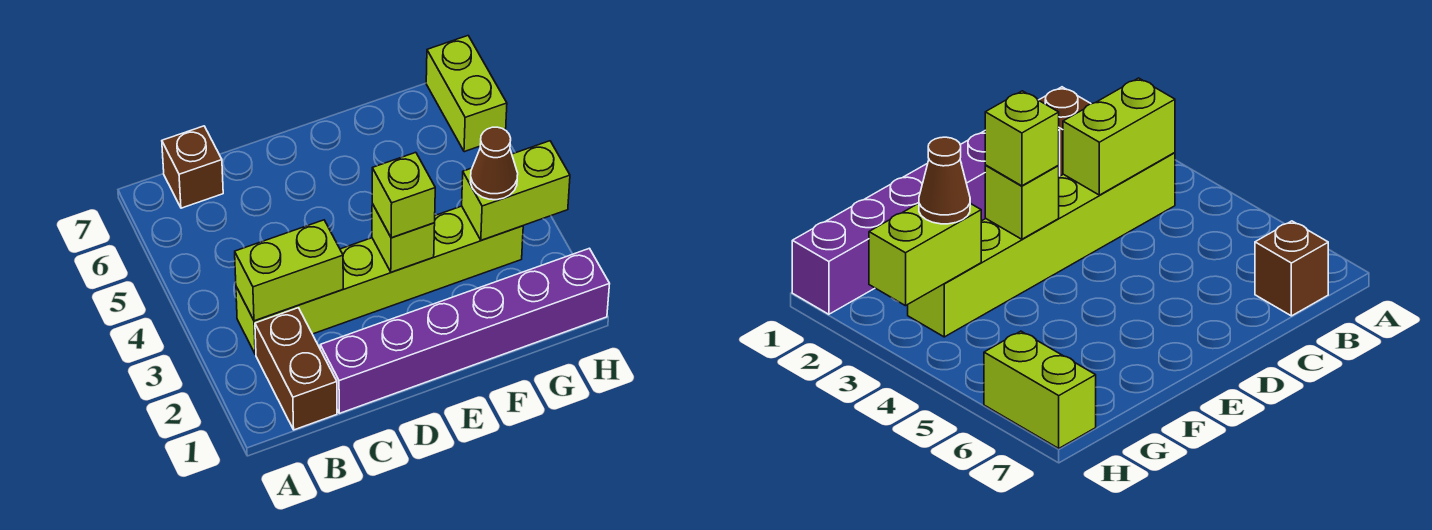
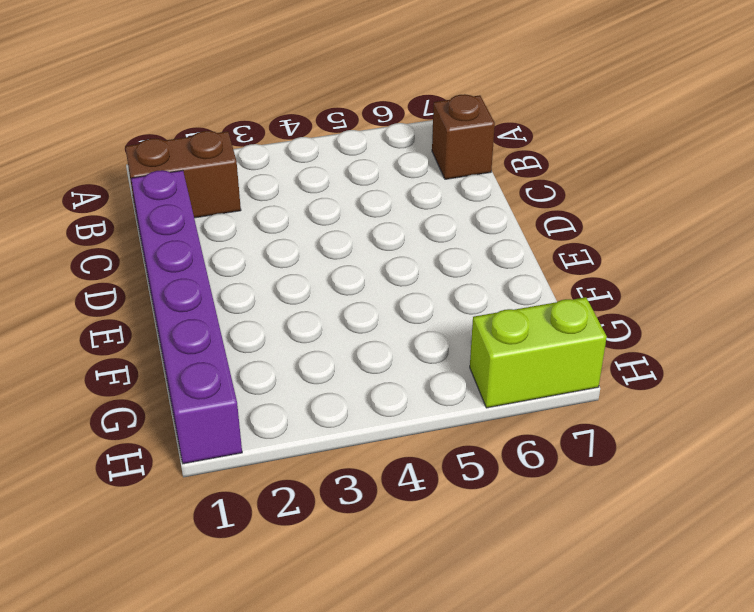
none -> lime 1x6 brick [236,206,523,354]
none -> lime 1x2 brick [235,220,343,321]

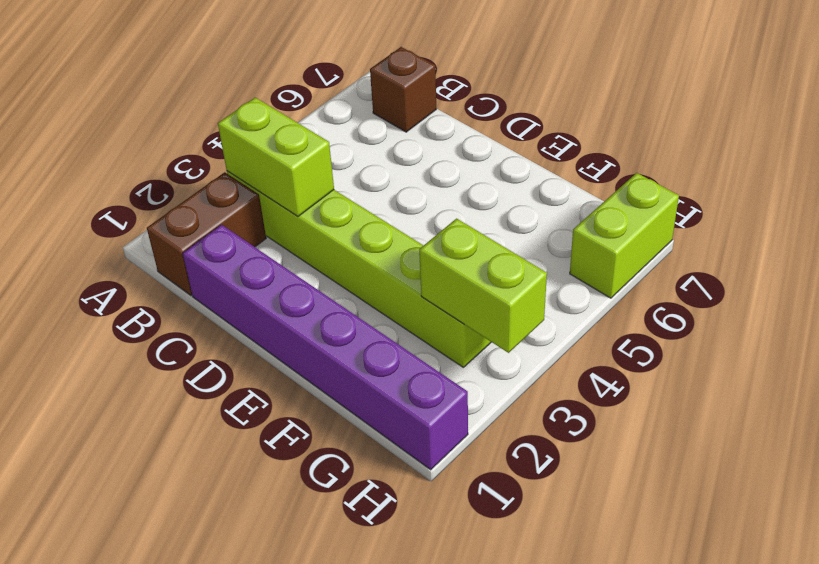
none -> lime 1x1 brick [372,204,435,272]
none -> lime 1x1 brick [372,152,435,238]

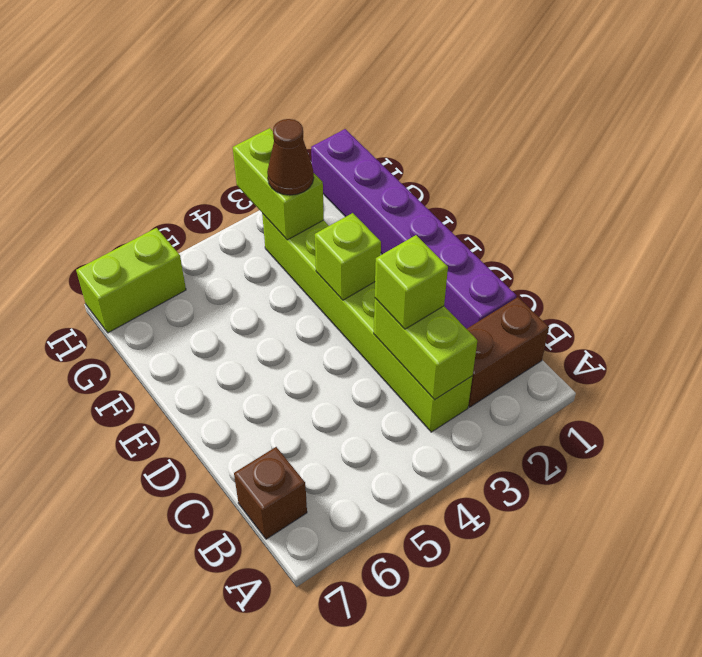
lime 1x1 brick [375,235,448,329] -> lime 1x1 brick moved to [372,152,435,238]

